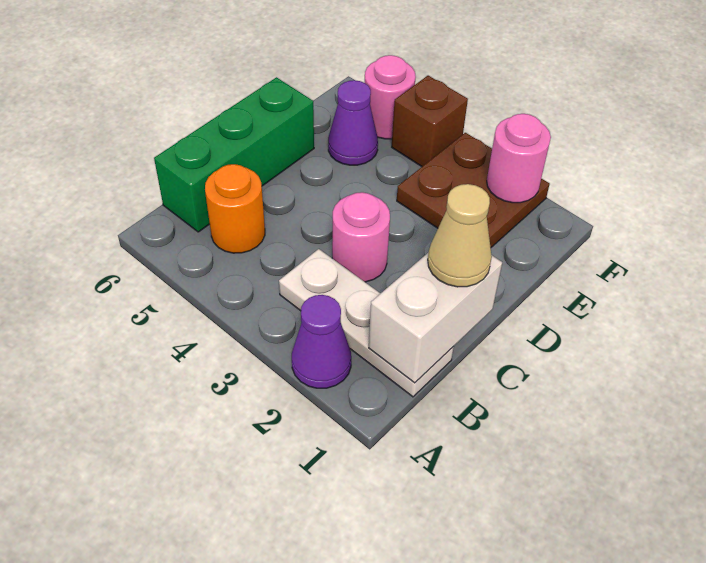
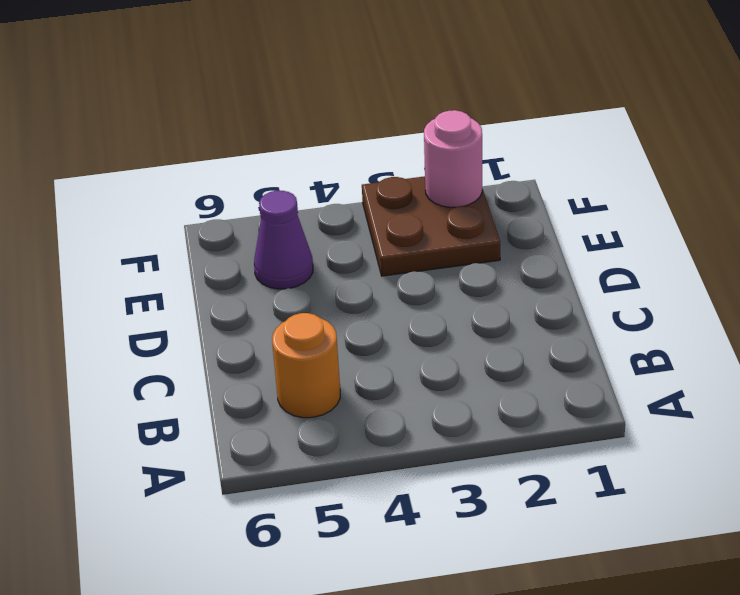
none -> purple 1x1 cone [292,295,351,388]
none -> white 1x3 plate [279,249,454,397]
none -> green 1x3 brick [154,77,314,232]

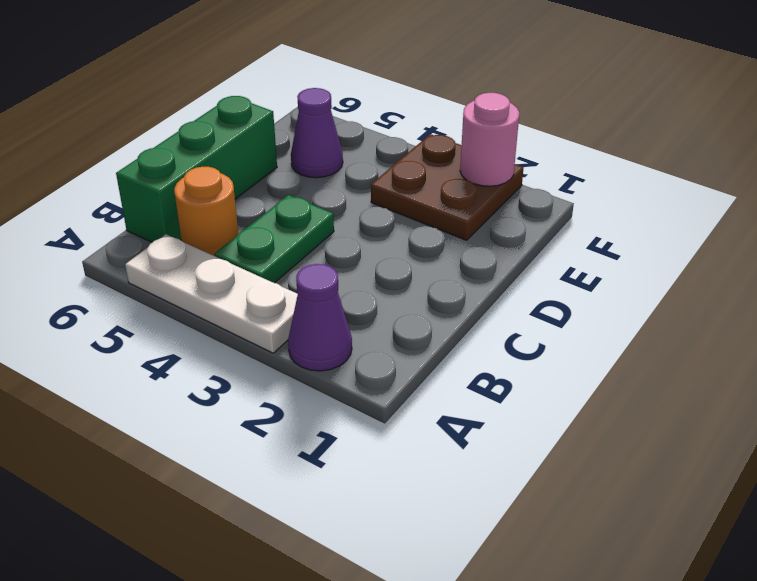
white 1x3 plate [125,234,298,353] -> white 1x3 plate moved to [279,249,454,397]
green 1x2 plate [215,195,334,283] -> none
none -> pink 1x1 round brick [332,192,390,282]
none -> brown 1x1 brick [392,76,468,167]
none -> pink 1x1 round brick [365,55,416,139]

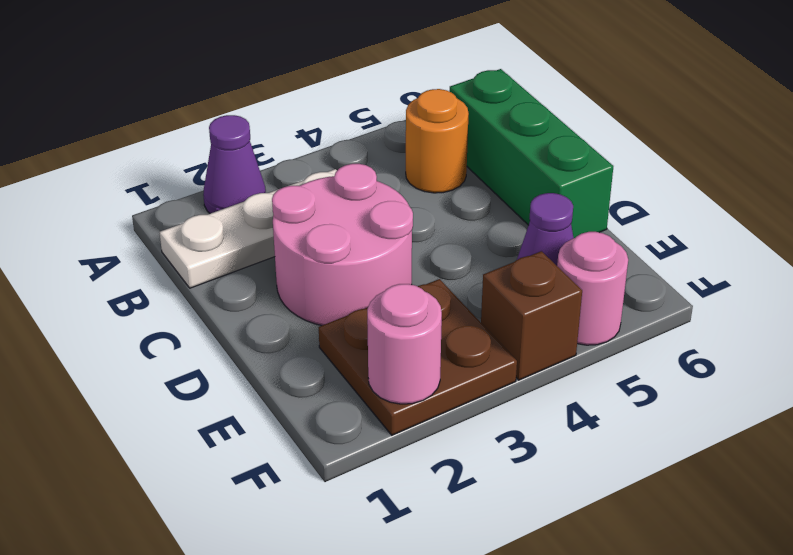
pink 2x2 round brick [272,164,413,326] -> pink 1x1 round brick [332,192,390,282]
none -> white 1x2 brick [369,252,502,383]
none -> tan 1x1 cone [428,184,492,287]

